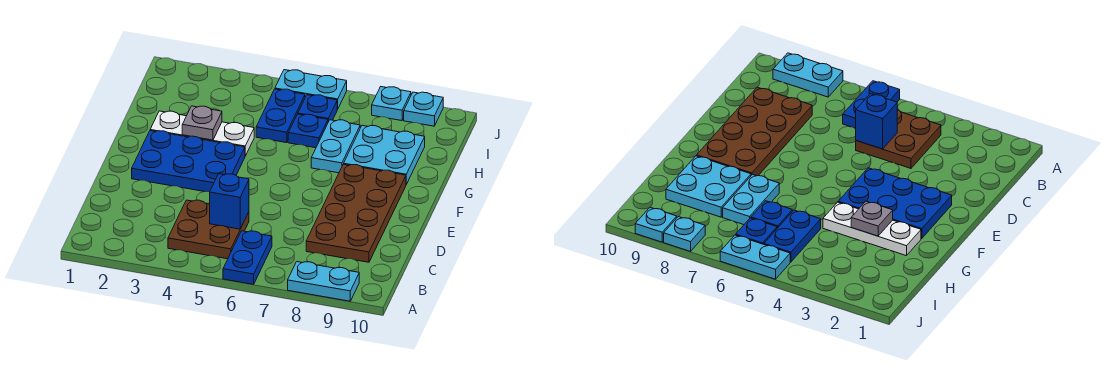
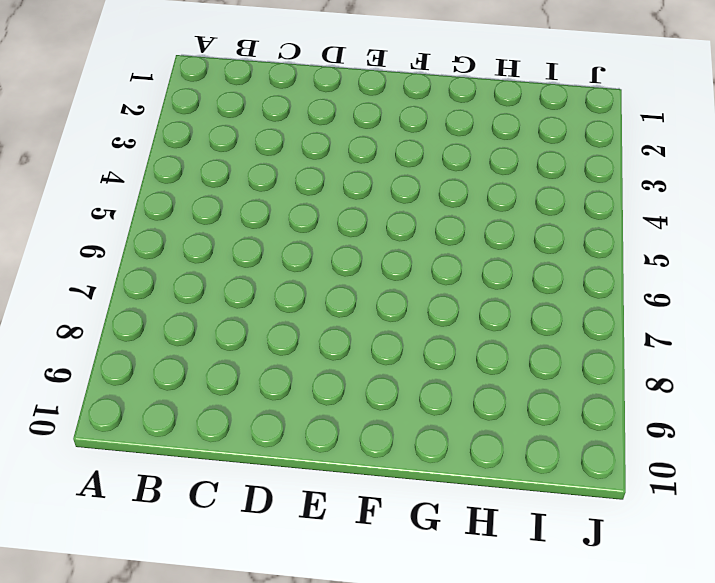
none -> blue 1x2 plate [223,231,272,284]
none -> cyan 1x2 plate [288,262,359,301]
none -> brown 2x2 plate [168,200,249,259]

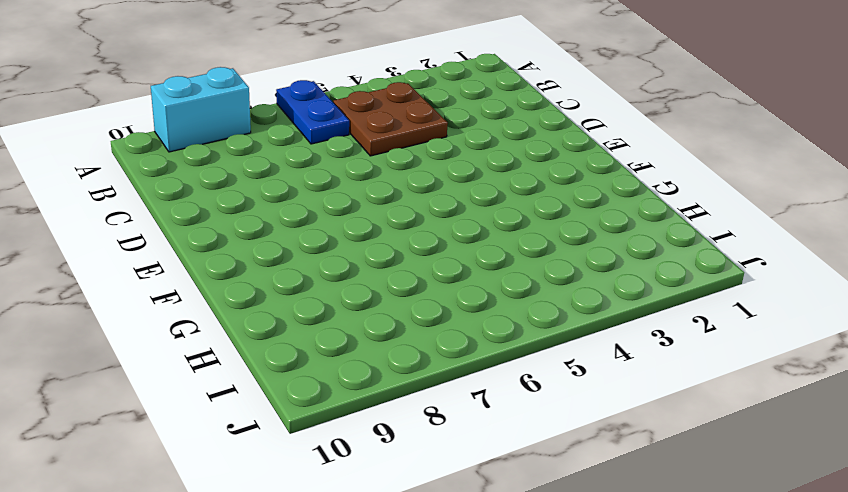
cyan 1x2 brick [151,67,251,152] -> cyan 1x2 plate [288,262,359,301]
none -> brown 2x4 plate [306,164,406,262]
none -> blue 2x3 plate [132,131,245,192]
none -> white 1x3 plate [150,111,254,156]

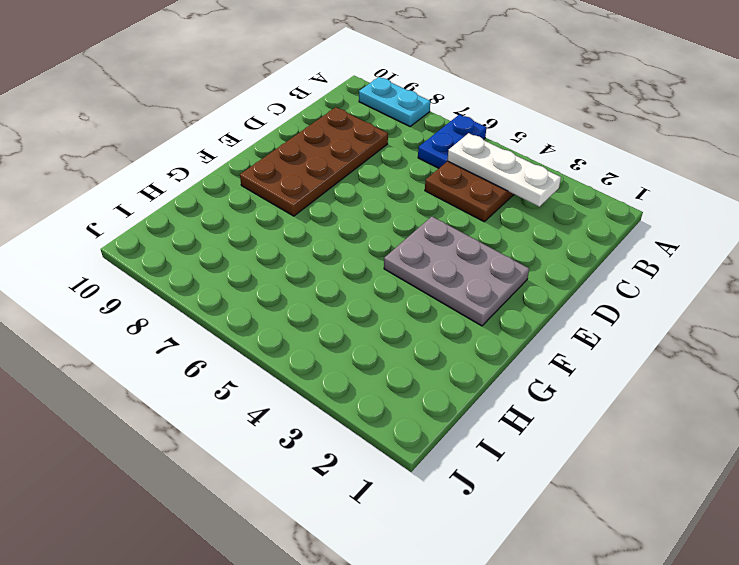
white 1x3 plate [448,133,561,207] -> white 1x3 plate moved to [150,111,254,156]
grey 2x3 plate [384,217,529,326] -> blue 2x3 plate [132,131,245,192]
none -> cyan 1x2 plate [311,120,360,173]
none -> cyan 2x2 plate [344,125,425,184]
none -> blue 1x2 plate [256,89,305,143]

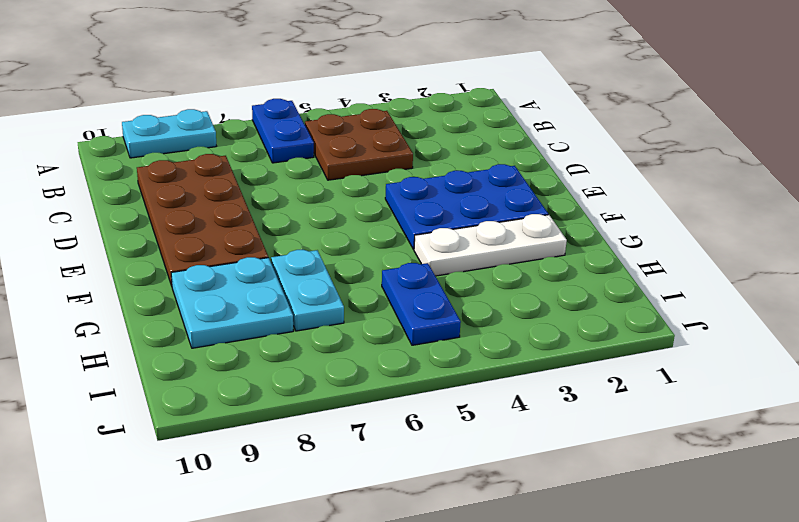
none -> blue 1x1 plate [288,114,328,148]
none -> blue 1x1 plate [298,95,337,122]
none -> cyan 1x2 plate [275,70,347,109]

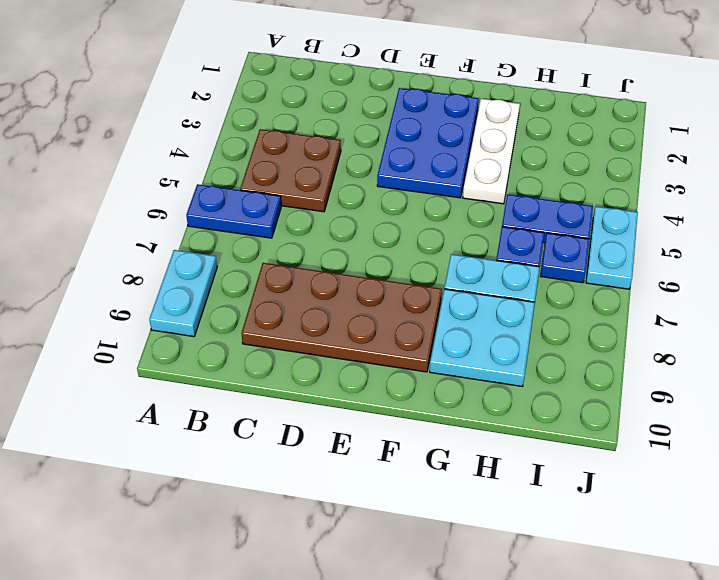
none -> cyan 1x1 plate [372,87,411,121]
none -> cyan 1x1 plate [404,92,443,126]
none -> blue 1x1 brick [210,174,249,229]

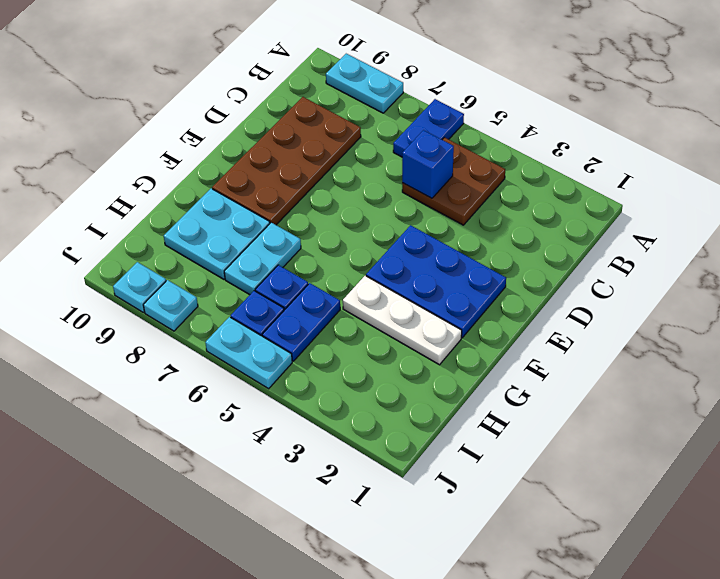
none -> grey 1x1 plate [182,106,222,140]

